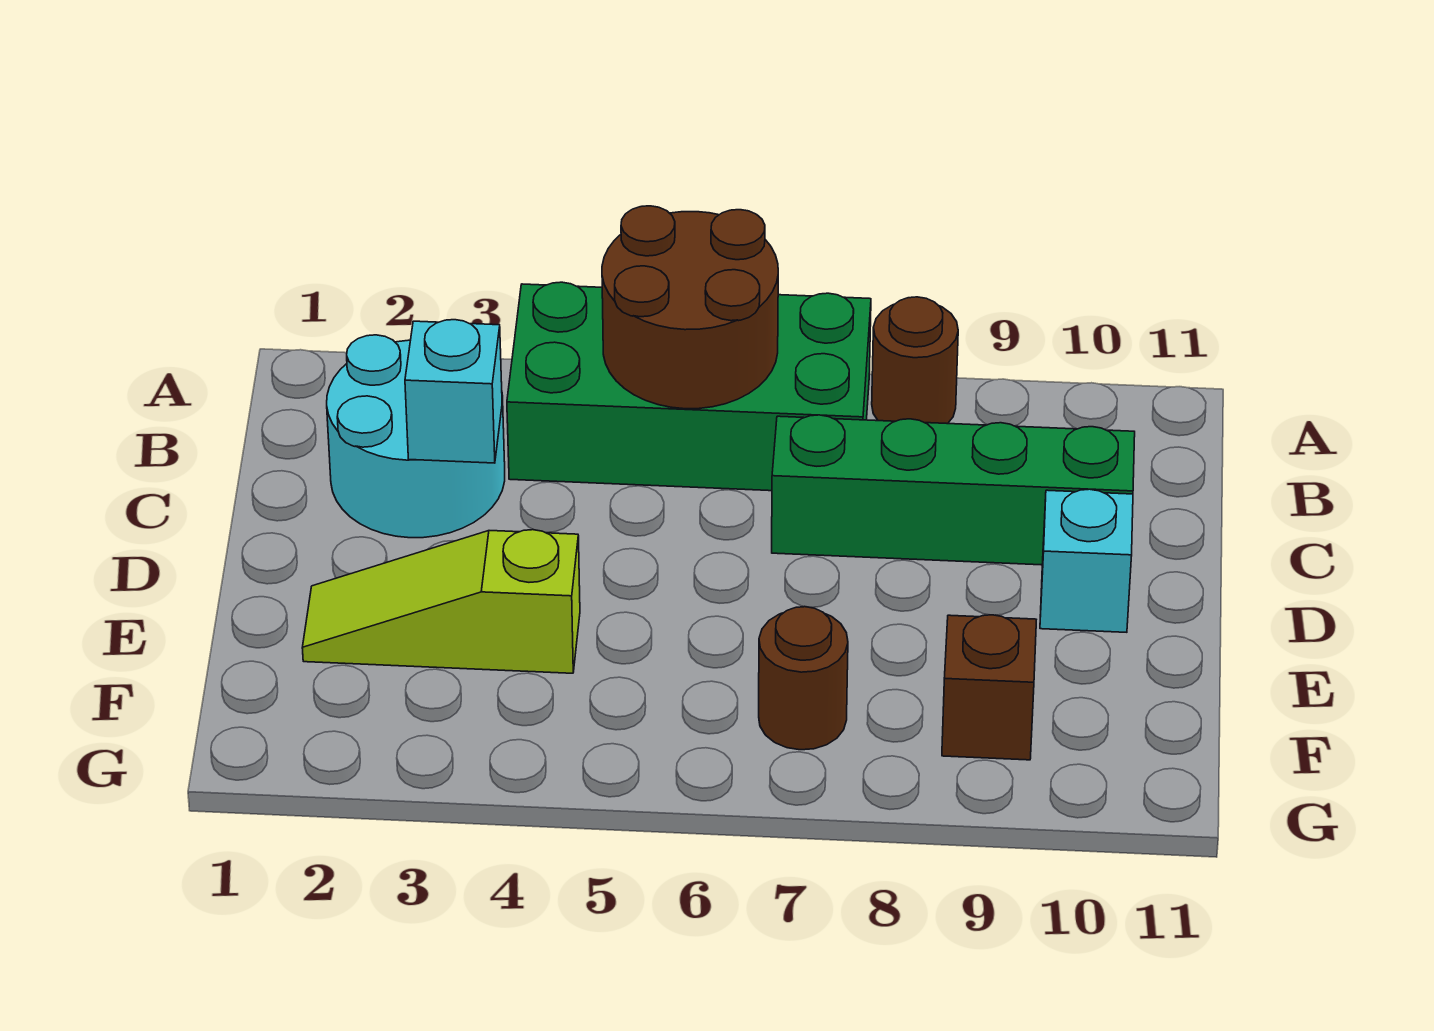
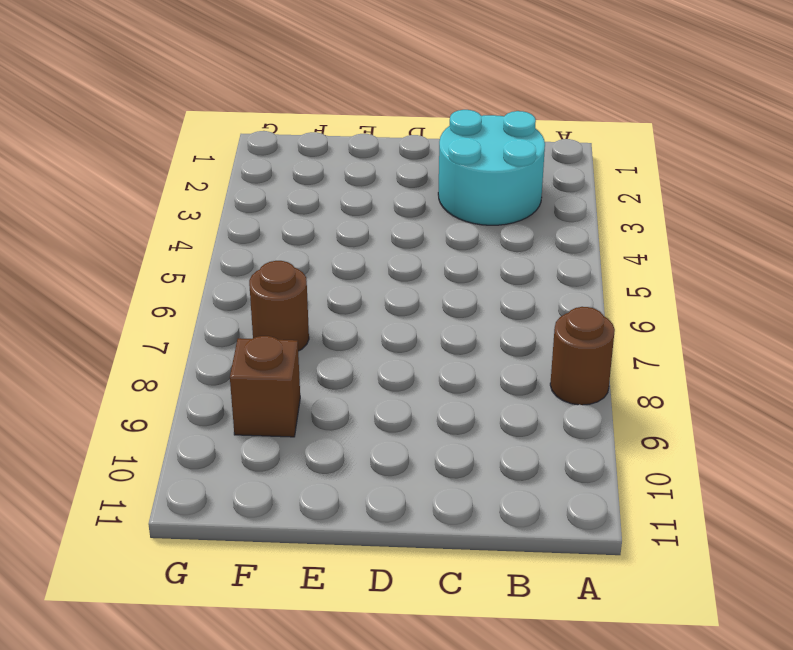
none -> green 2x4 brick [507,282,871,491]
none -> green 1x4 brick [772,415,1135,565]

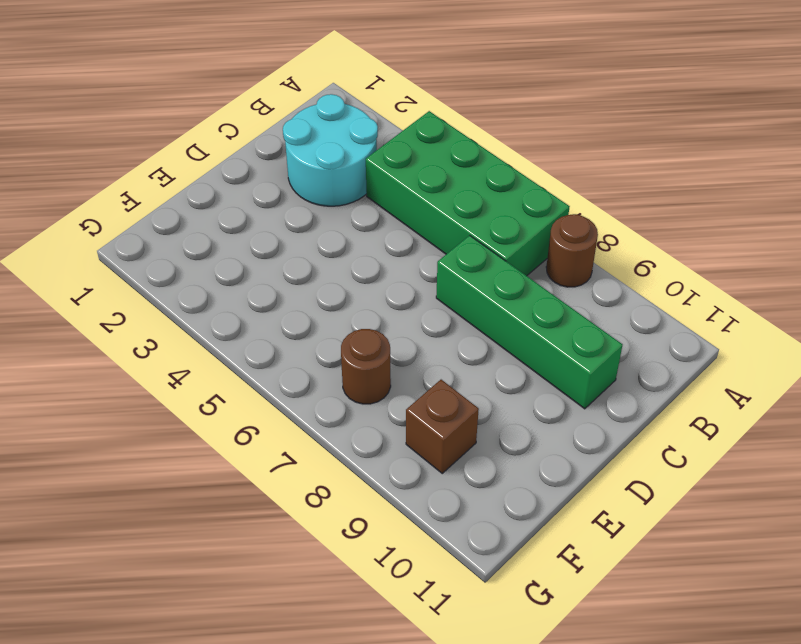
none -> cyan 1x1 brick [1040,489,1133,632]
none -> lime 1x3 slope [302,530,580,673]

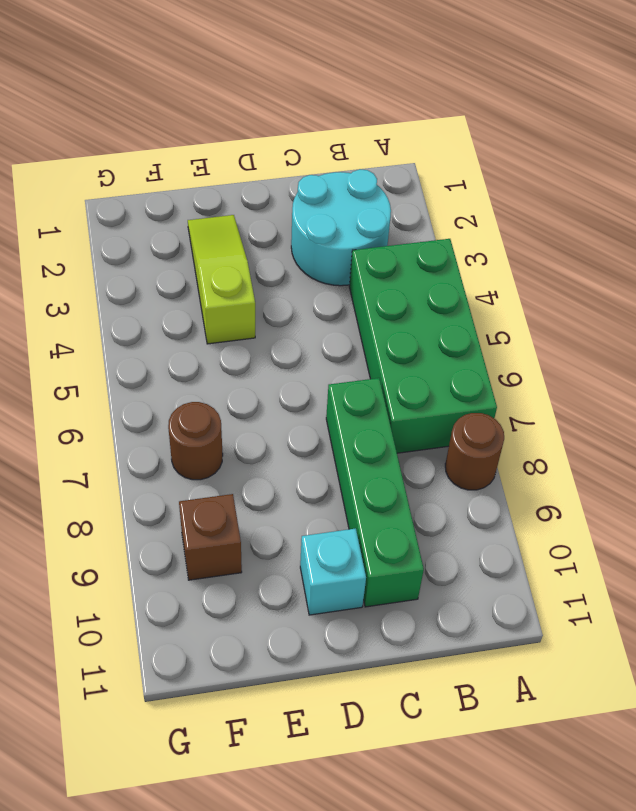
none -> brown 2x2 round brick [602,206,778,409]
none -> cyan 1x1 brick [405,320,502,463]

